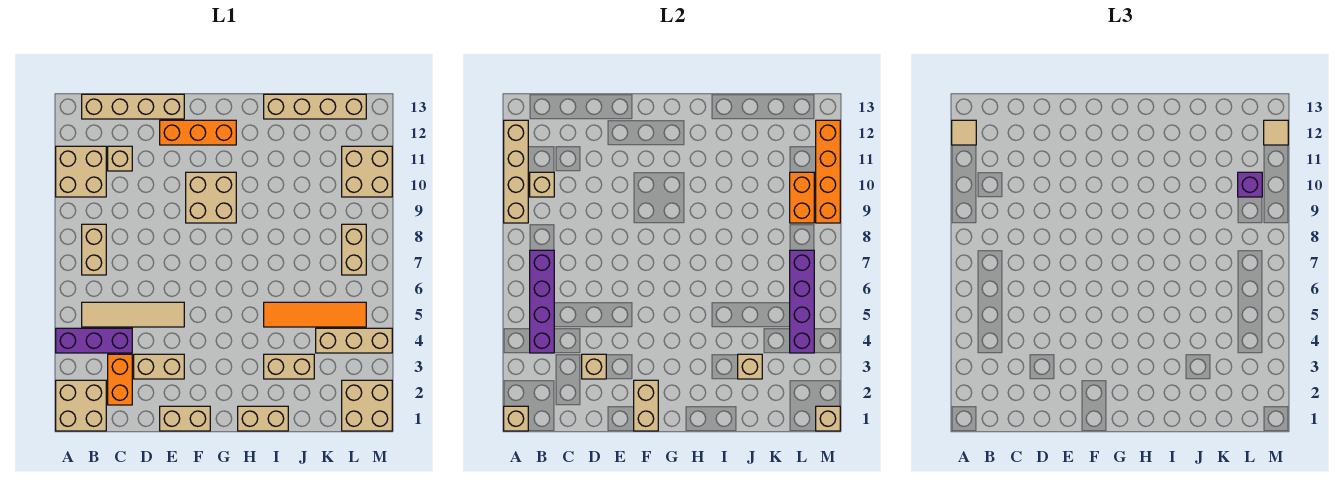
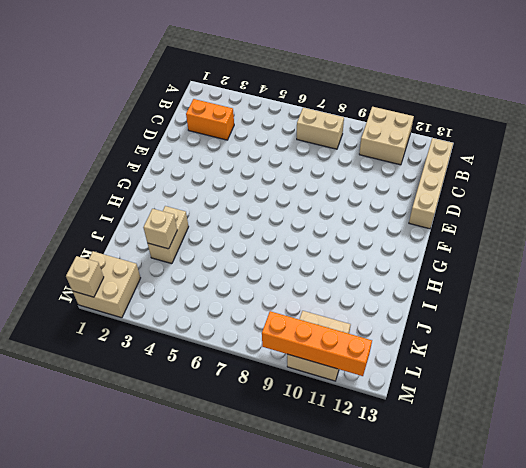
none -> tan 2x2 brick [56,380,106,431]
none -> purple 1x3 brick [56,328,132,353]
none -> tan 1x4 tile [82,302,184,327]
none -> tan 1x1 brick [108,146,132,171]

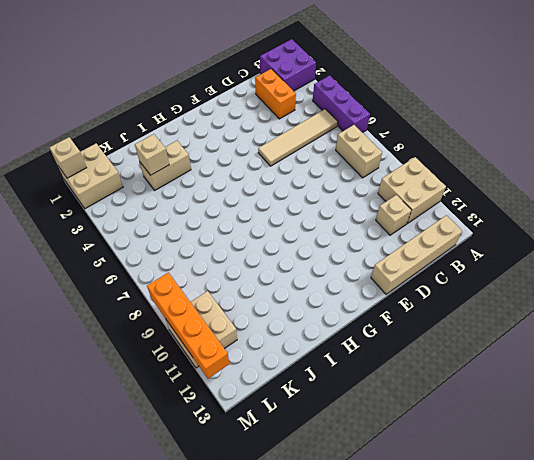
purple 2x2 brick [260,39,316,91] -> tan 2x2 brick [56,380,106,431]
purple 1x3 brick [313,75,370,133] -> purple 1x3 brick turned to [56,328,132,353]
none -> tan 1x2 brick [134,354,184,379]
none -> tan 1x2 brick [160,406,210,431]
none -> orange 1x3 brick [160,120,236,145]
none -> tan 2x2 brick [186,172,236,223]

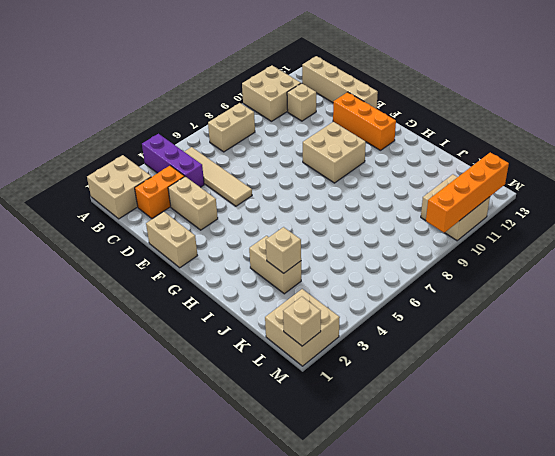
none -> tan 1x2 brick [238,406,288,431]
none -> orange 1x4 tile [264,302,366,327]
none -> tan 1x4 brick [264,94,366,119]
none -> tan 1x3 brick [316,328,392,353]

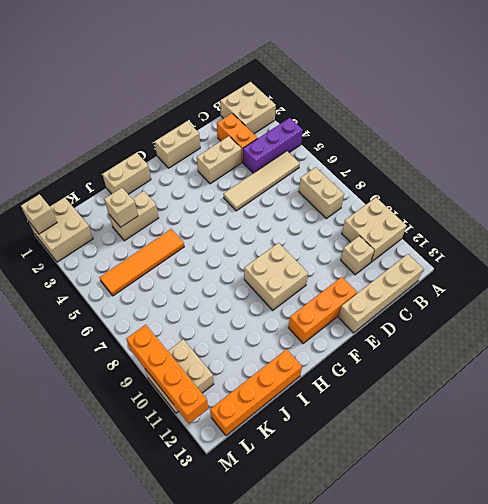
orange 1x4 brick [210,349,302,436] -> tan 1x4 brick [264,94,366,119]
none -> tan 1x3 brick [316,328,392,353]
none -> tan 1x2 brick [342,224,366,275]
none -> tan 1x1 brick [504,406,528,431]
none -> tan 1x4 brick [504,120,528,223]

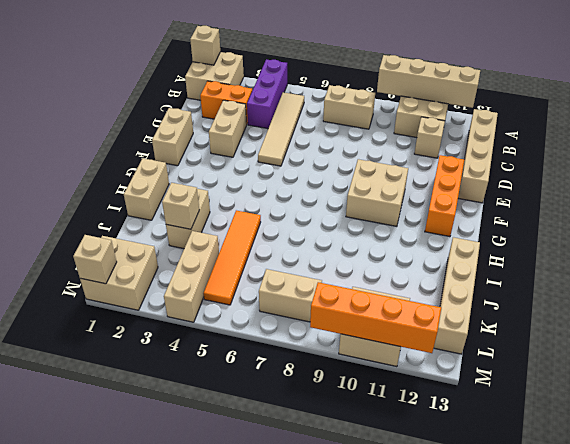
none -> purple 1x4 brick [530,250,554,353]
none -> tan 1x1 brick [530,172,554,197]
none -> tan 1x1 brick [582,354,606,379]
none -> tan 1x2 brick [634,380,658,431]

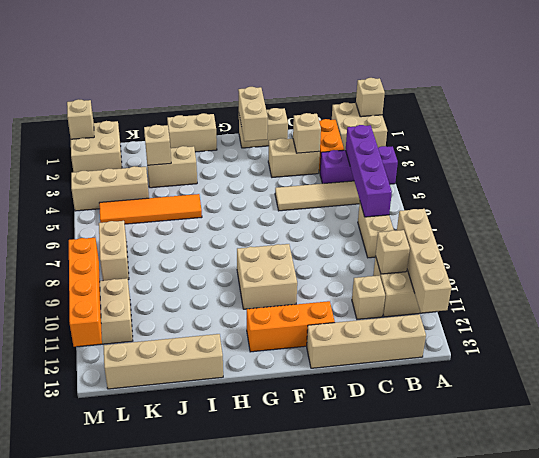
none -> purple 1x4 brick [790,250,814,353]
none -> orange 1x2 brick [790,172,814,223]
none -> tan 1x1 tile [952,120,976,145]
none -> purple 1x1 brick [1238,172,1262,197]

